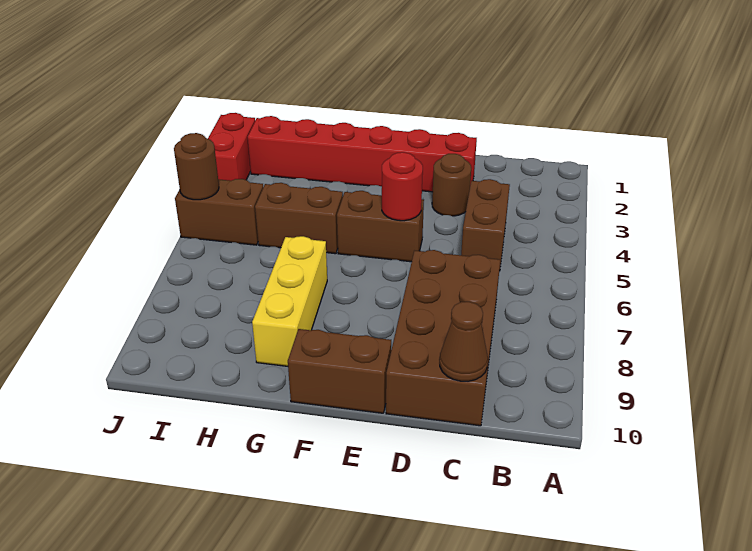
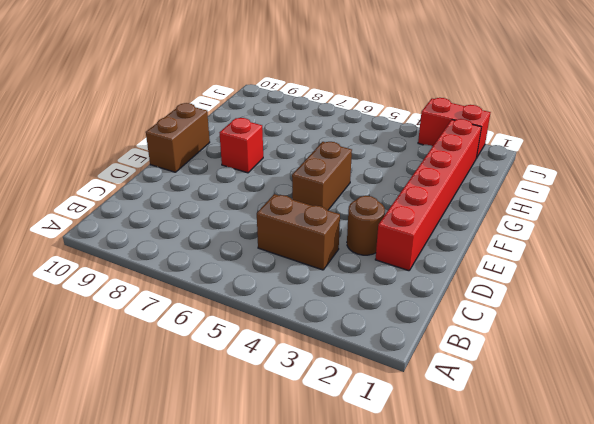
red 1x1 brick [219,118,263,173] -> none
none -> brown 2x4 brick [386,250,500,426]
none -> brown 1x2 brick [255,183,343,254]
none -> yellow 1x3 brick [252,236,327,366]

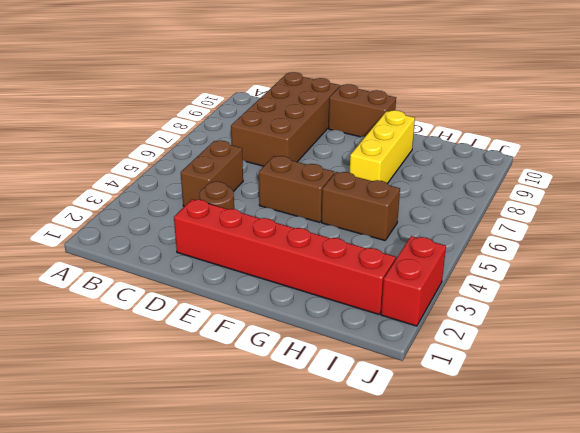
none -> brown 1x2 brick [175,179,263,245]
none -> brown 1x1 cone [440,302,488,381]
none -> red 1x1 round brick [382,152,423,221]

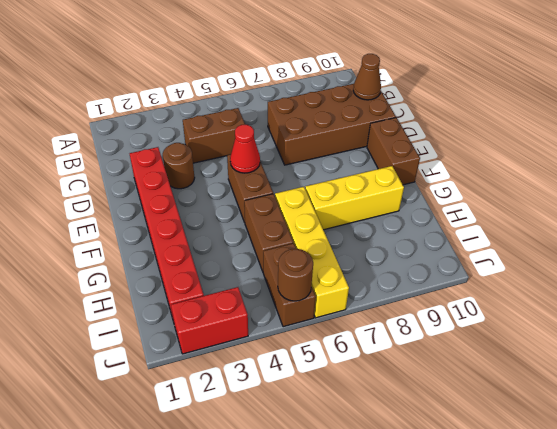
red 1x1 cone [230,125,260,173] -> red 1x1 round brick [382,152,423,221]
yellow 1x4 brick [275,187,349,318] -> none

